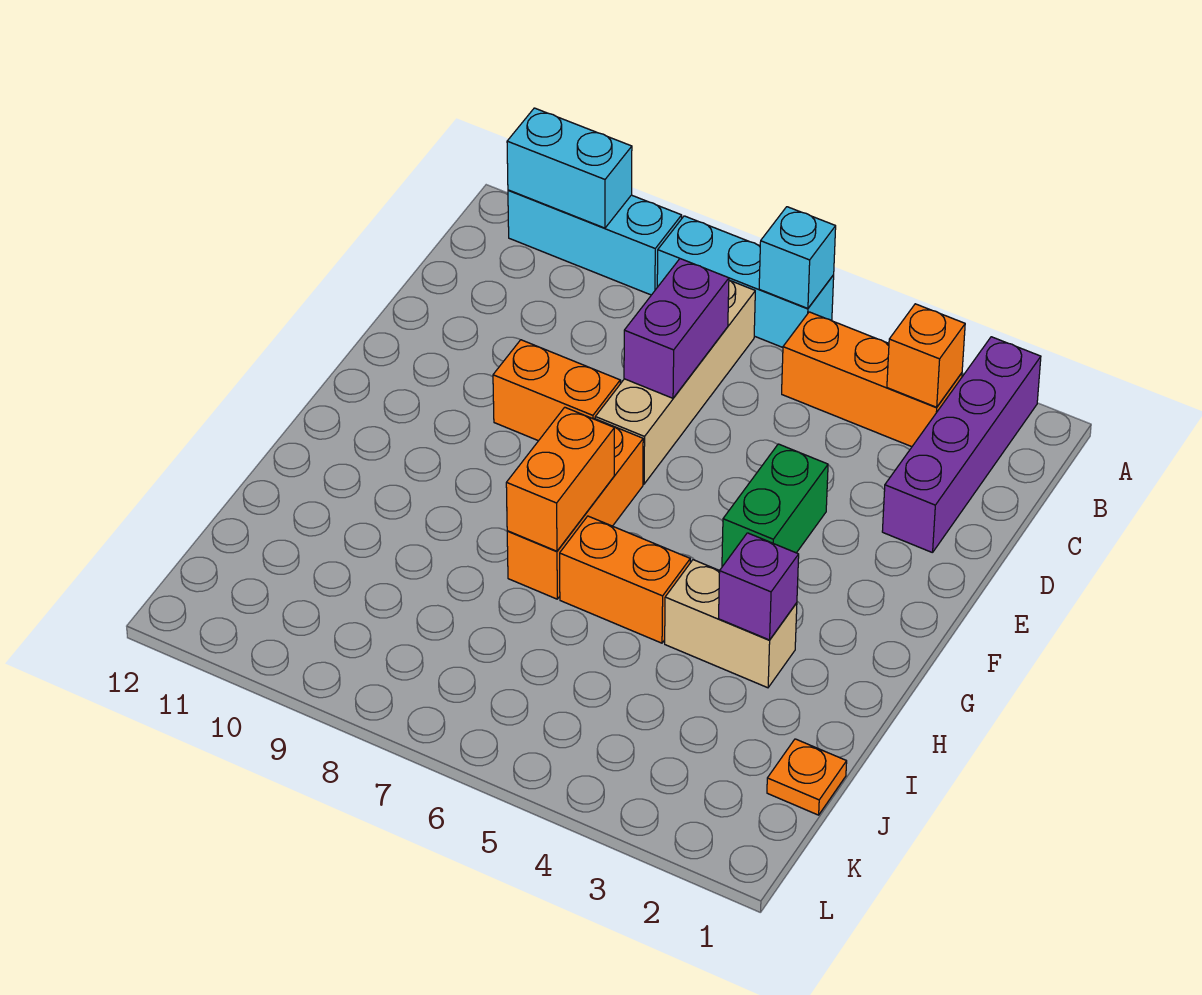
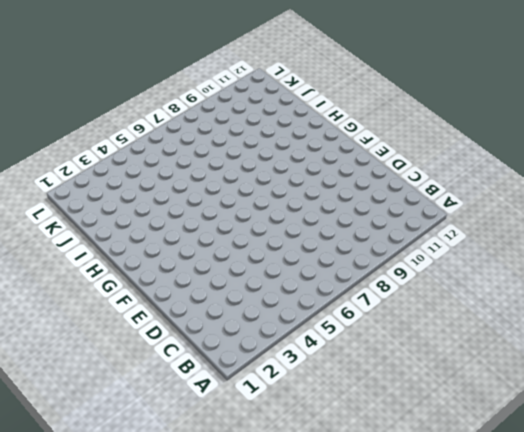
none -> purple 1x4 brick [882,337,1041,553]
none -> cyan 1x3 brick [657,216,834,347]
none -> cyan 1x3 brick [508,190,682,295]

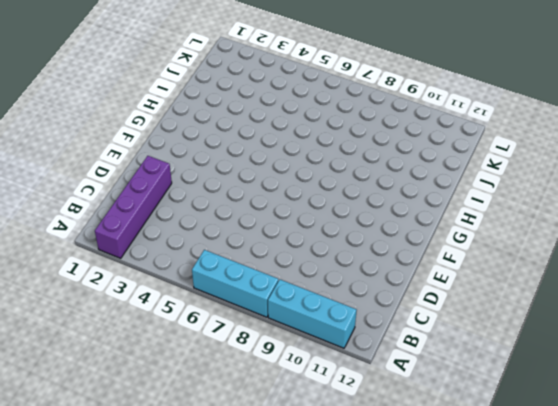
none -> orange 1x3 brick [782,312,962,447]
none -> tan 1x4 brick [595,280,755,484]
none -> green 1x2 brick [722,444,828,566]

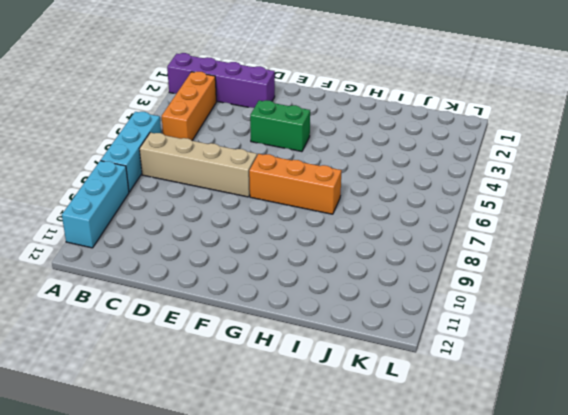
none -> orange 1x2 brick [493,340,620,441]
none -> tan 1x2 brick [665,560,797,688]
none -> orange 1x2 brick [560,516,690,643]

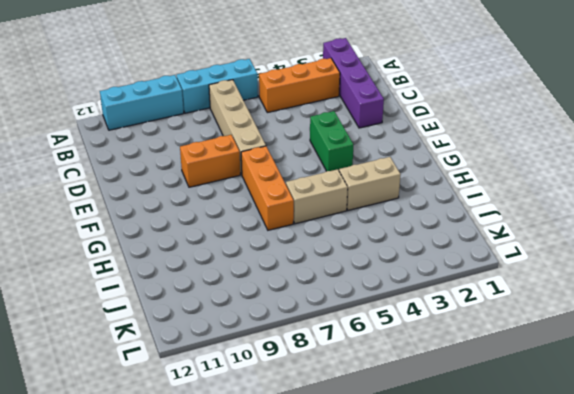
tan 1x2 brick [286,169,348,224] -> orange 1x2 brick [560,516,690,643]
none -> orange 1x1 plate [767,739,847,815]
none -> cyan 1x1 brick [759,207,836,308]
none -> cyan 1x2 brick [507,108,632,228]

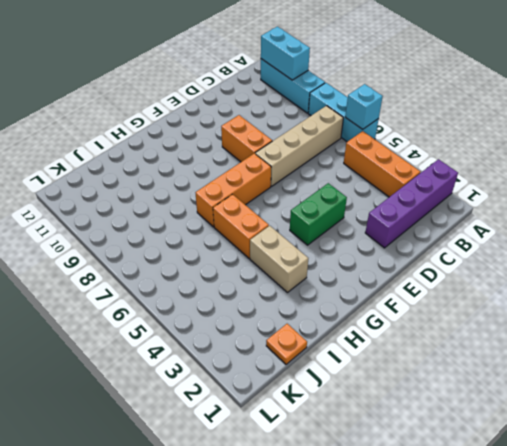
none -> orange 1x1 brick [887,304,965,407]
none -> purple 1x2 brick [624,259,729,398]
none -> orange 1x2 brick [506,407,614,551]

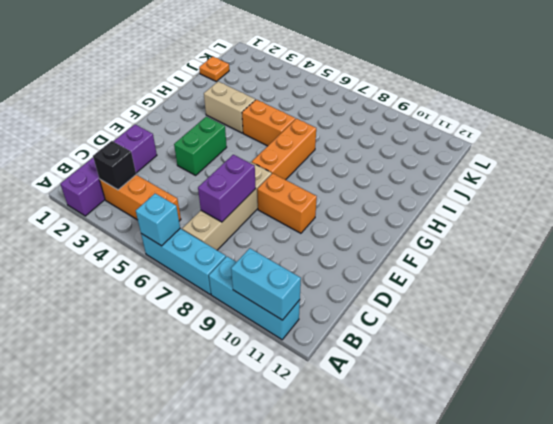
black 1x1 brick [93,141,136,190] -> orange 1x1 brick [887,304,965,407]
none -> orange 1x2 brick [506,407,614,551]
none -> purple 1x1 brick [719,533,799,640]

